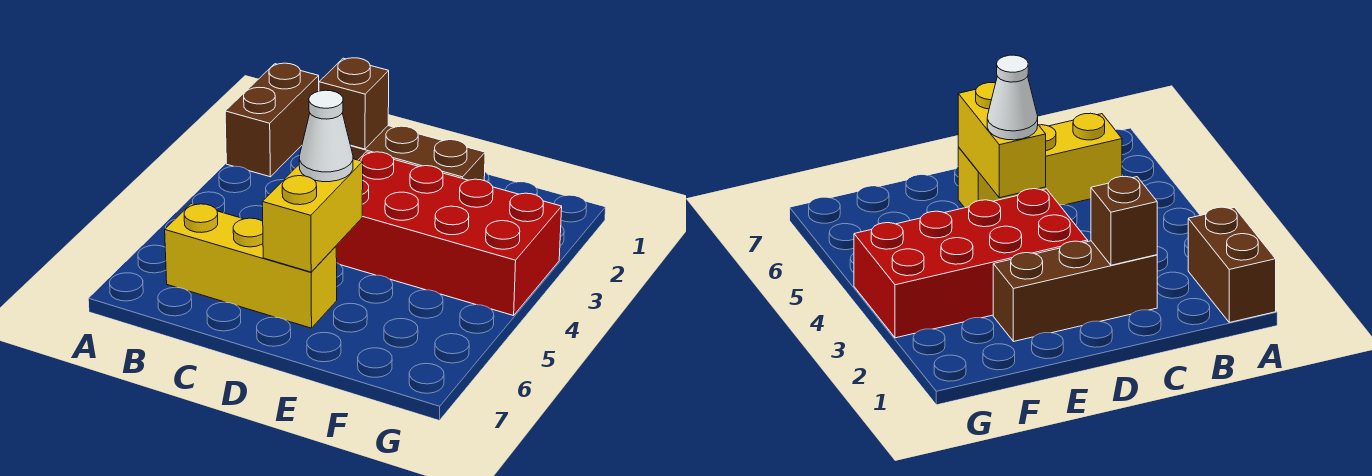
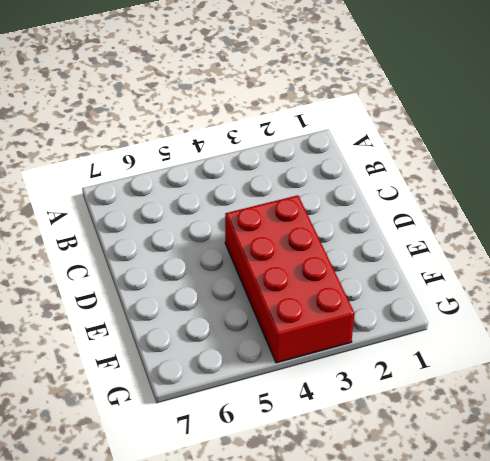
none -> brown 1x2 brick [225,63,319,177]
none -> yellow 1x3 brick [165,204,337,328]

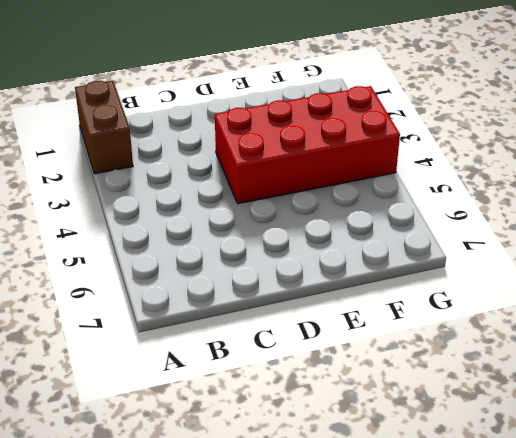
none -> yellow 1x3 brick [165,204,337,328]
none -> brown 1x3 brick [351,126,485,181]

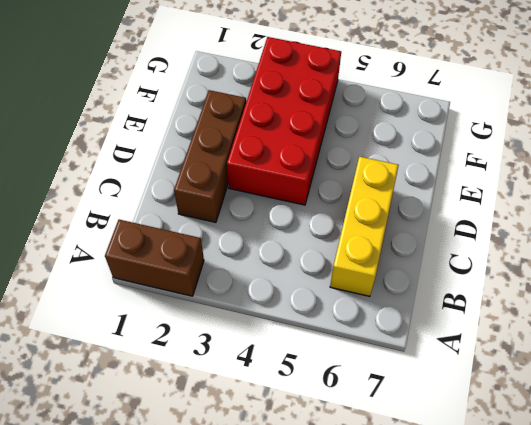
none -> brown 1x1 brick [319,58,389,149]
none -> yellow 1x2 brick [262,159,363,272]

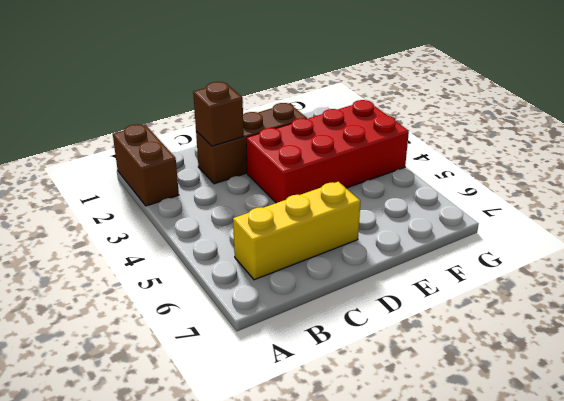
none -> yellow 1x2 brick [262,159,363,272]
none -> white 1x1 cone [299,90,353,182]

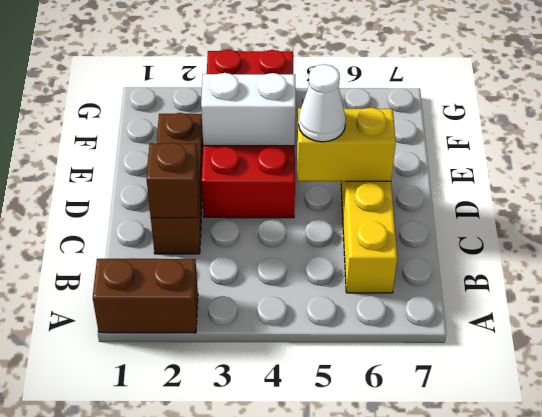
white 1x2 brick [201,73,296,146] -> none

